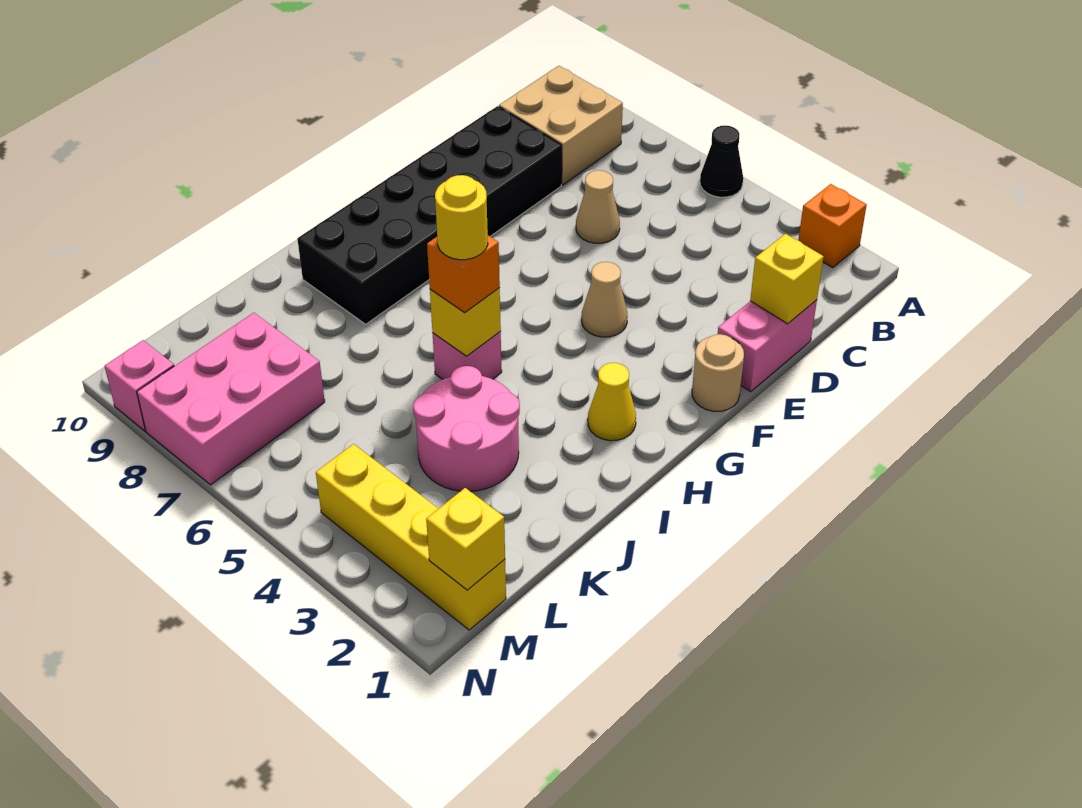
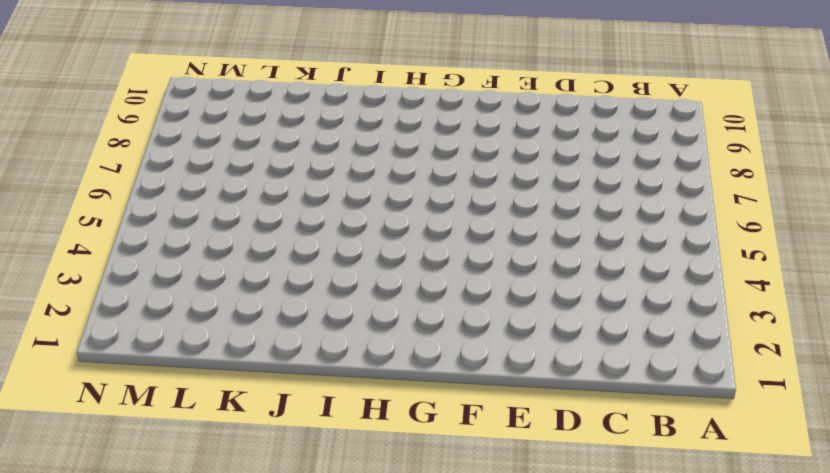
none -> orange 1x1 brick [798,184,867,268]
none -> black 1x1 cone [700,125,743,197]
none -> tan 2x2 brick [499,66,623,185]

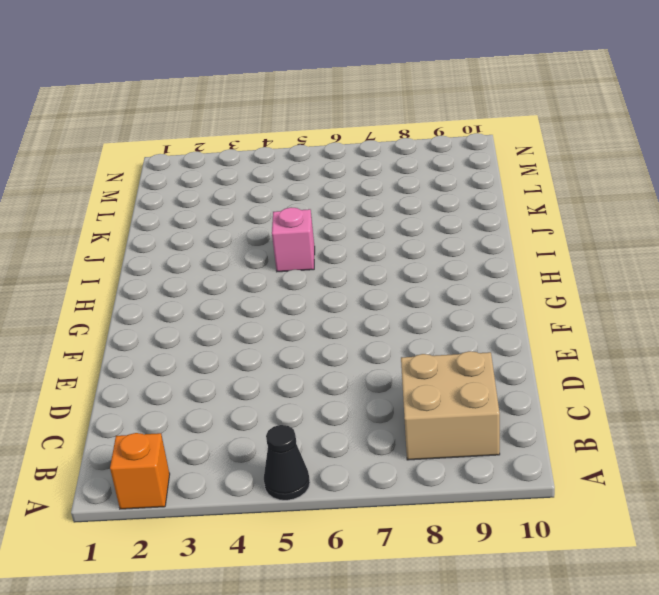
none -> pink 1x2 brick [718,300,817,392]
none -> tan 1x1 cone [576,170,620,243]
none -> black 2x6 brick [297,106,562,324]

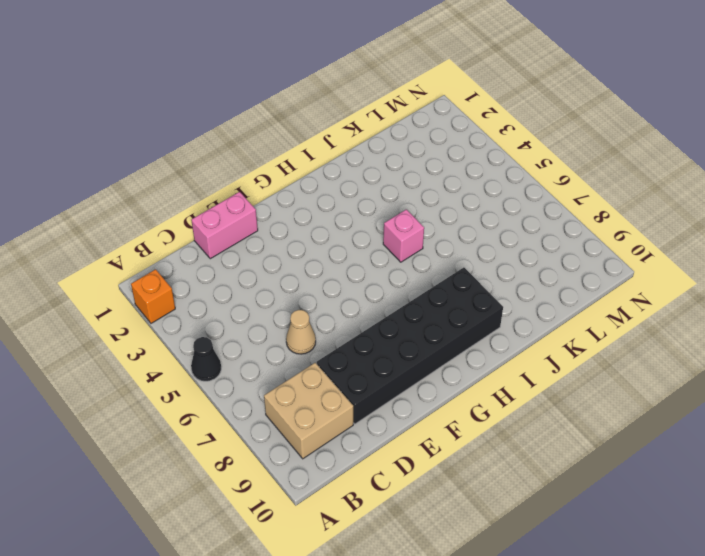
none -> tan 1x1 round brick [692,334,744,411]
none -> tan 1x1 cone [582,262,628,337]
none -> yellow 1x1 cone [588,363,636,441]

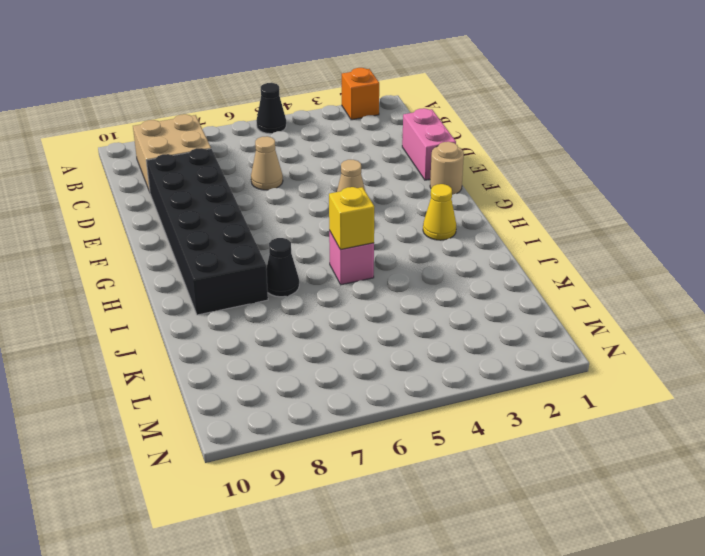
black 1x1 cone [266,238,299,297] -> none
none -> pink 2x2 round brick [413,366,520,491]
none -> pink 2x3 brick [137,313,325,485]
none -> yellow 1x4 brick [316,444,506,630]

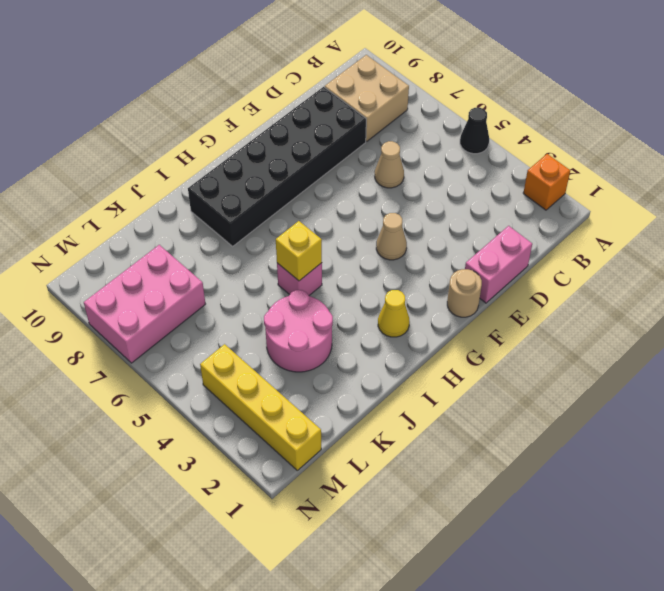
none -> pink 1x1 brick [104,340,174,431]
none -> yellow 1x1 brick [750,234,824,324]
none -> yellow 1x1 brick [426,488,505,590]

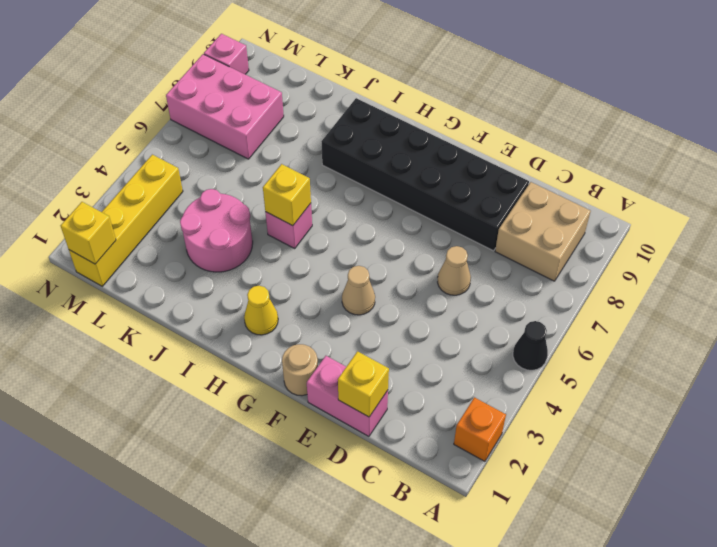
none -> orange 1x1 brick [427,236,500,312]
none -> yellow 1x1 round brick [435,175,488,260]

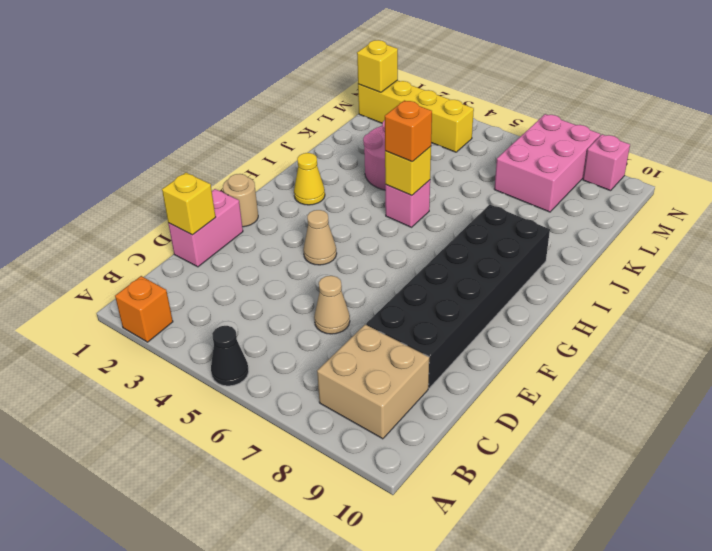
none -> yellow 1x1 round brick [435,175,488,260]

